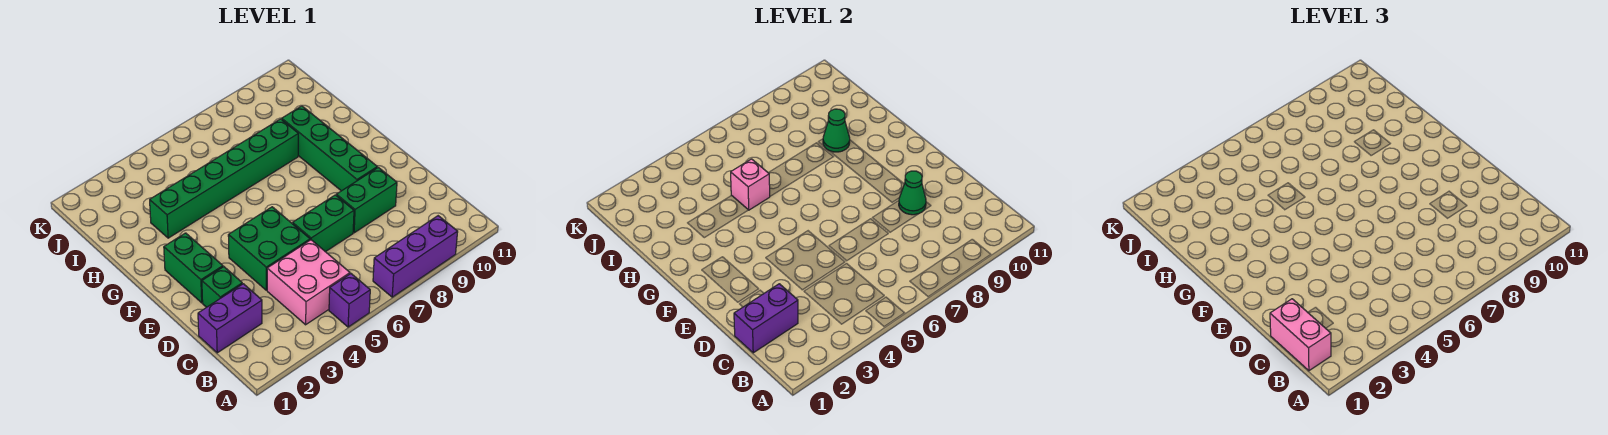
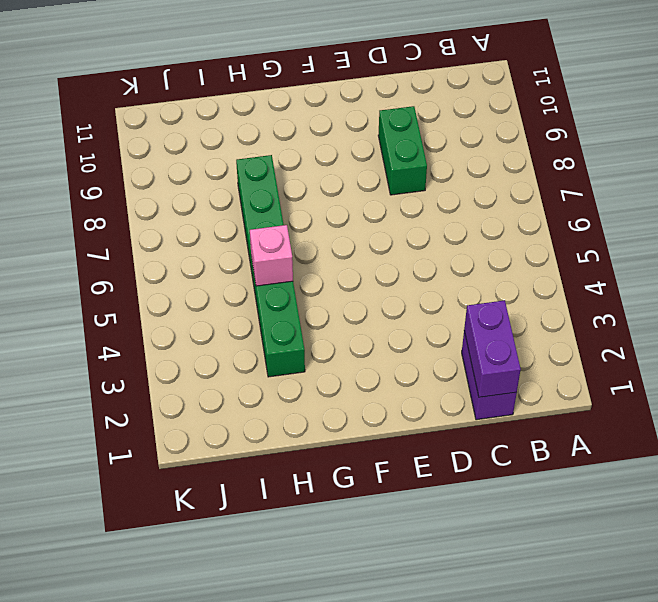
none -> purple 1x1 brick [329,274,370,327]
none -> purple 1x3 brick [373,216,458,297]
none -> pink 2x2 brick [267,240,350,325]

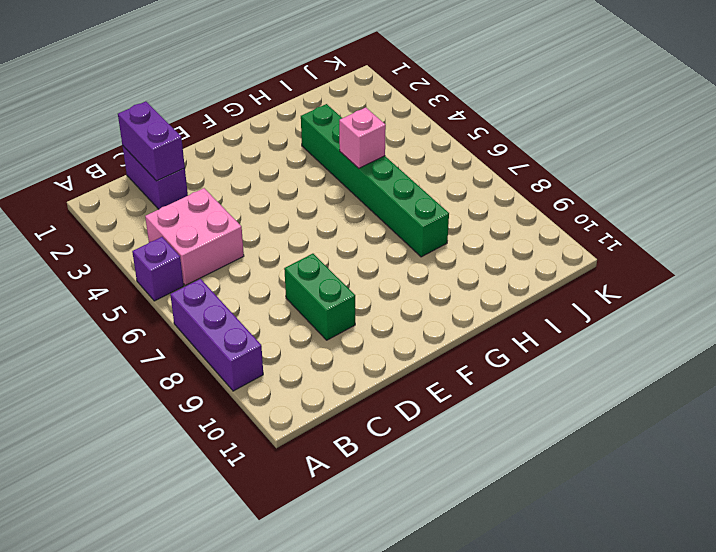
none -> green 1x1 brick [202,267,242,307]
none -> green 2x2 brick [228,207,310,290]
none -> green 1x2 brick [293,195,354,252]

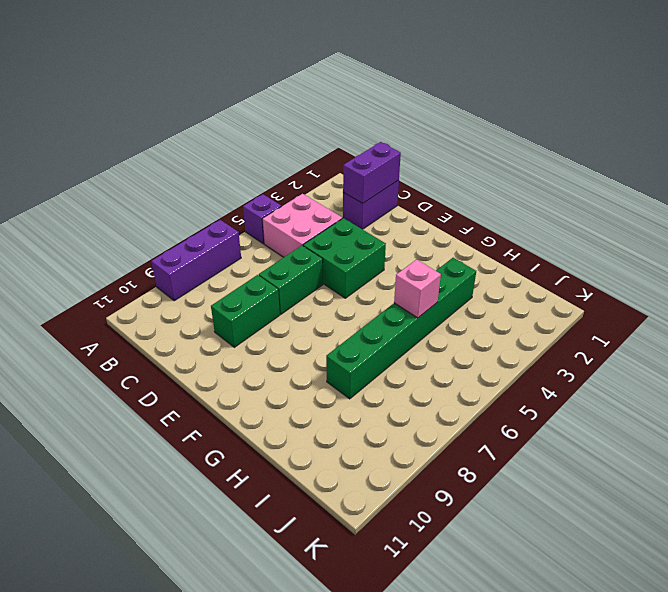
none -> green 1x1 brick [202,267,242,307]
none -> green 1x2 brick [164,233,223,303]
none -> green 1x4 brick [282,106,377,191]

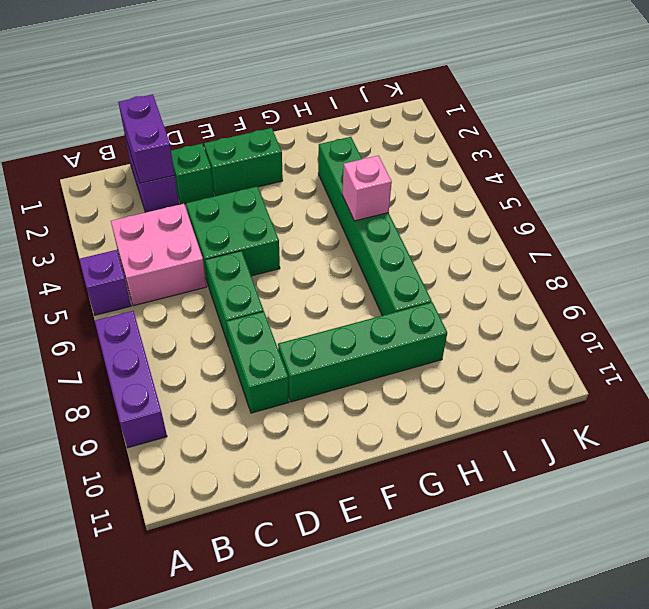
none -> green 1x1 cone [899,171,926,215]
none -> green 1x1 cone [823,109,850,152]
none -> pink 1x2 brick [1270,299,1331,371]

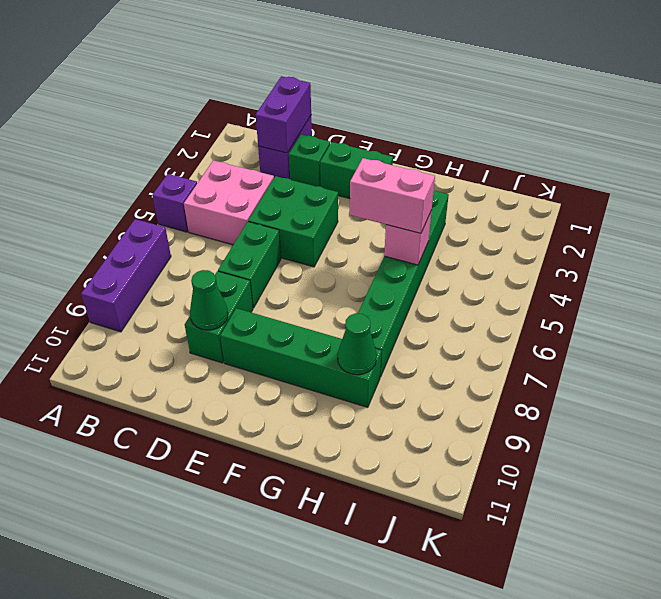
pink 1x2 brick [350,158,435,233] -> pink 1x2 brick moved to [1270,299,1331,371]

